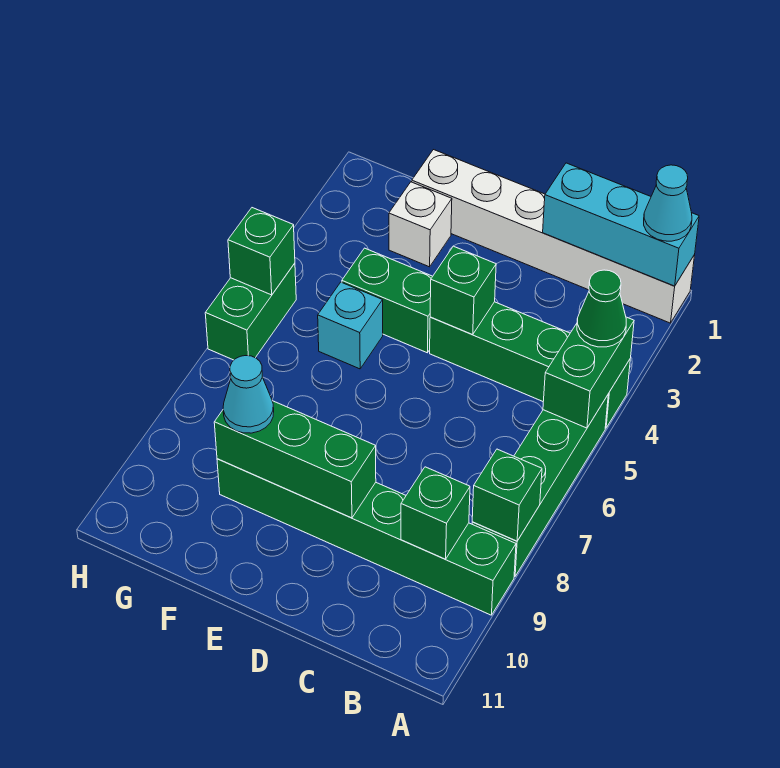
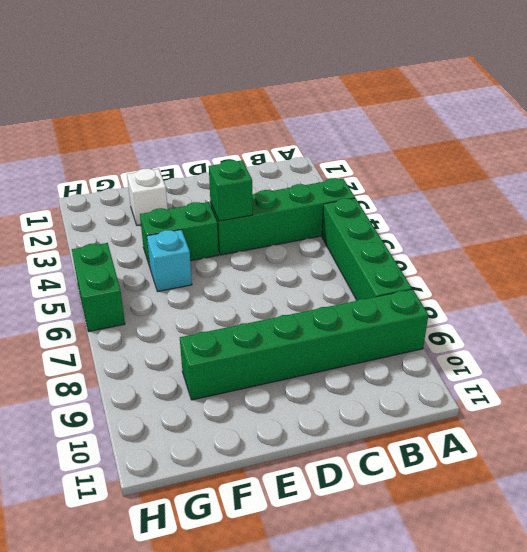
none -> white 1x6 brick [412,150,695,323]
none -> cyan 1x3 brick [543,163,699,286]
none -> green 1x2 brick [543,317,634,428]

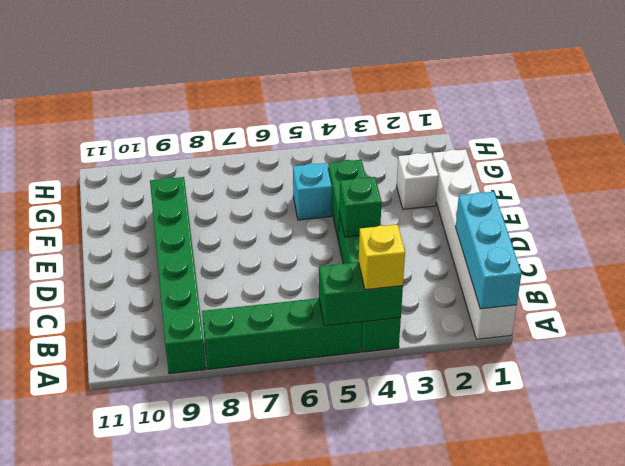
yellow 1x1 brick [359,225,405,290] -> green 1x1 cone [577,270,626,347]
none -> green 1x2 brick [205,263,296,360]
none -> green 1x1 brick [472,449,542,541]
none -> green 1x1 brick [401,467,470,559]

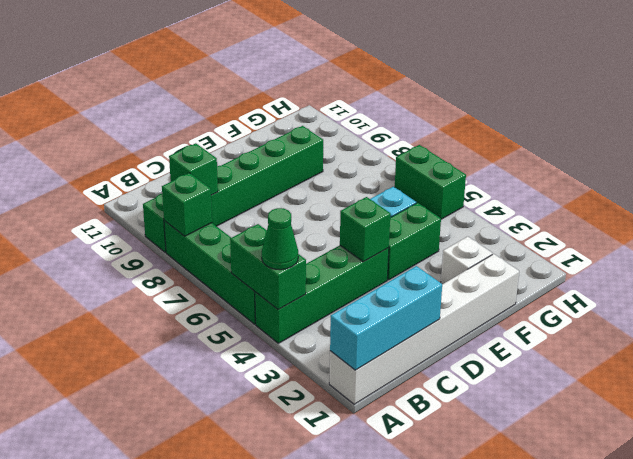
none -> green 1x3 brick [214,401,376,518]
none -> green 1x1 brick [228,208,295,295]
none -> cyan 1x1 cone [644,165,692,241]

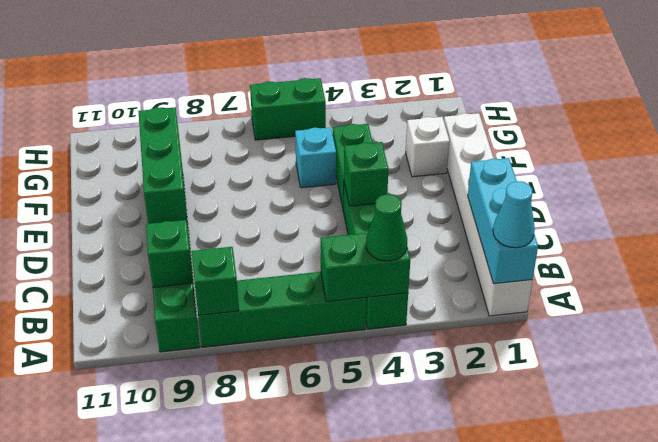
none -> green 1x1 brick [228,208,295,295]
none -> cyan 1x1 cone [223,356,274,433]

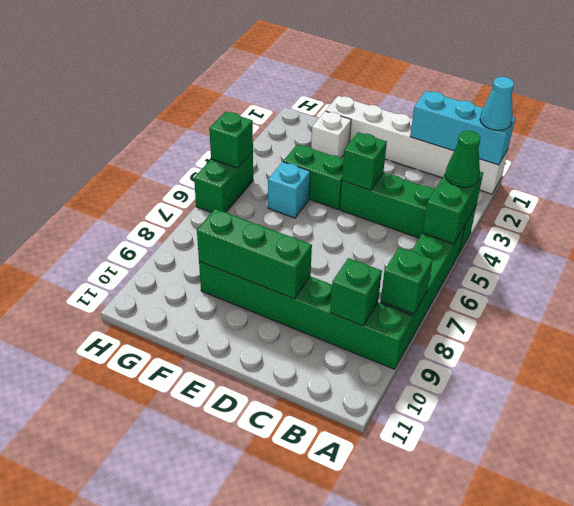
none -> cyan 1x1 cone [223,356,274,433]

